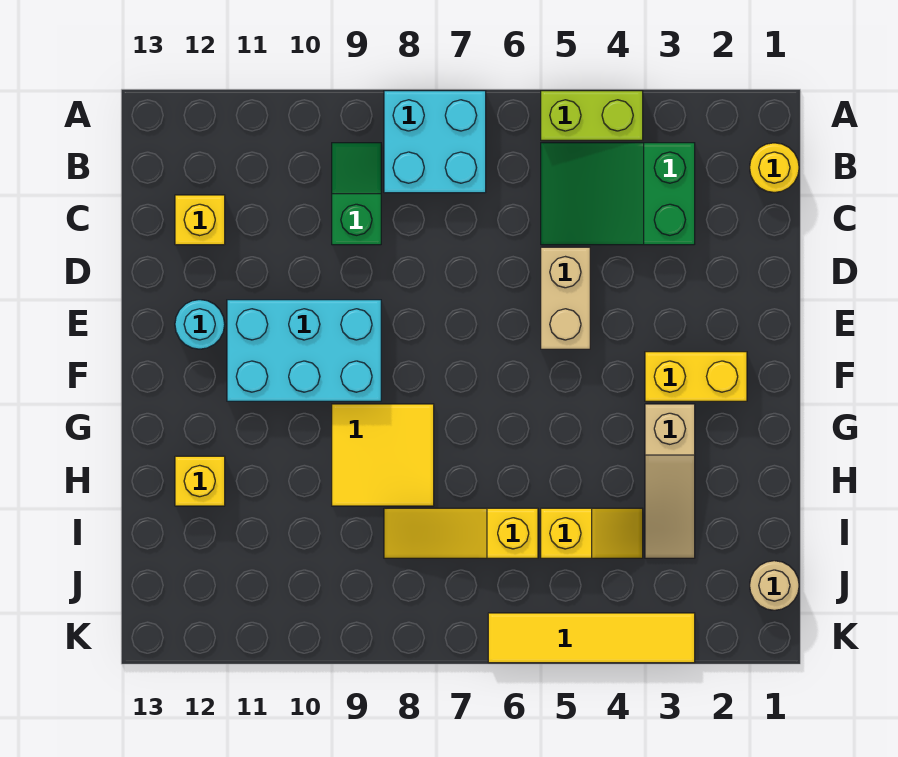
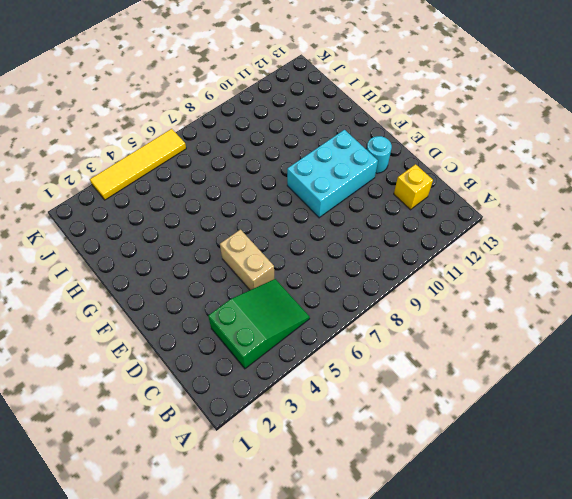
none -> lime 1x2 brick [541,91,643,140]
none -> cyan 2x2 brick [384,91,486,193]
none -> yellow 1x1 round brick [750,143,799,193]

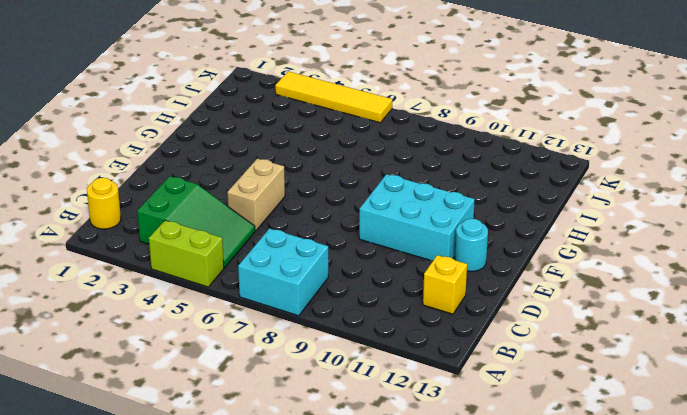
none -> green 1x2 slope [332,143,381,245]
none -> yellow 1x2 brick [645,352,747,401]
none -> tan 1x3 slope [645,404,695,558]

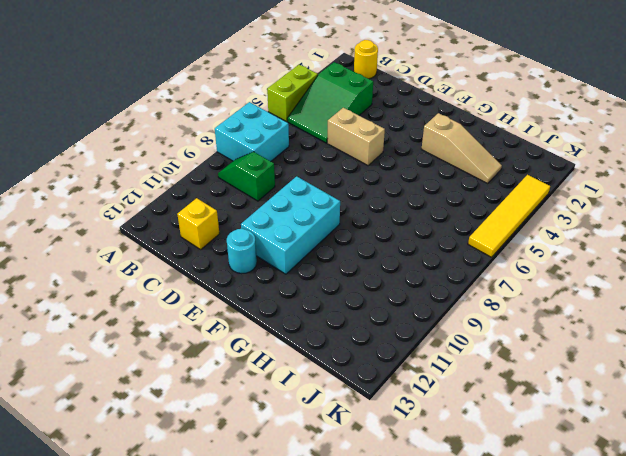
none -> yellow 1x2 brick [645,352,747,401]
none -> yellow 2x2 tile [332,404,434,506]
none -> yellow 1x1 brick [175,456,225,506]

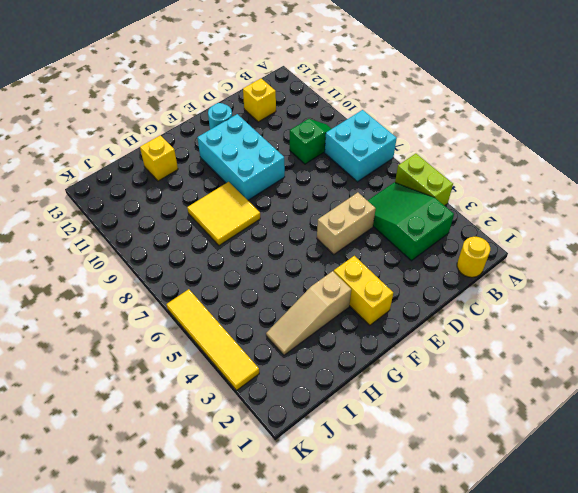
none -> yellow 1x2 slope [541,508,643,558]
none -> yellow 1x3 slope [384,508,538,558]
none -> tan 1x1 round brick [750,561,799,610]

